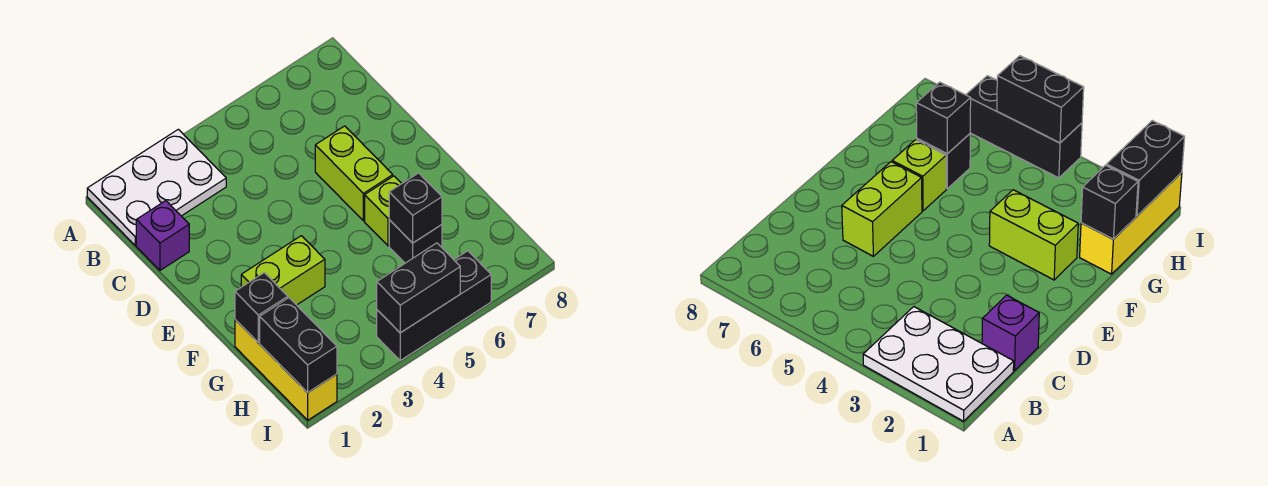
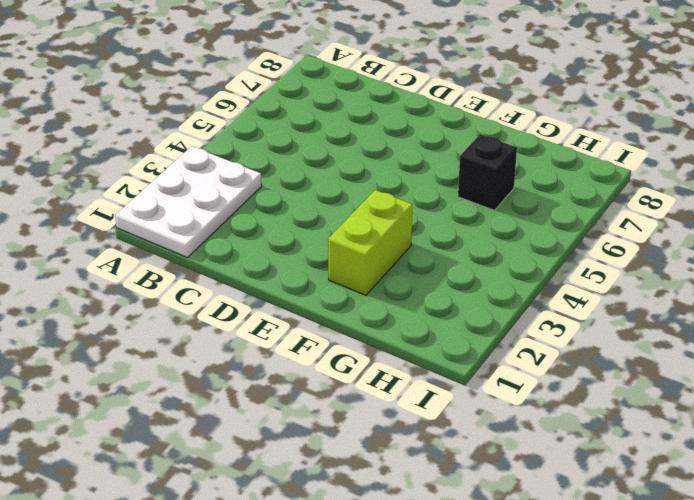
none -> purple 1x1 brick [136,201,189,270]
none -> lime 1x2 brick [315,126,393,221]
none -> lime 1x1 brick [365,176,402,246]

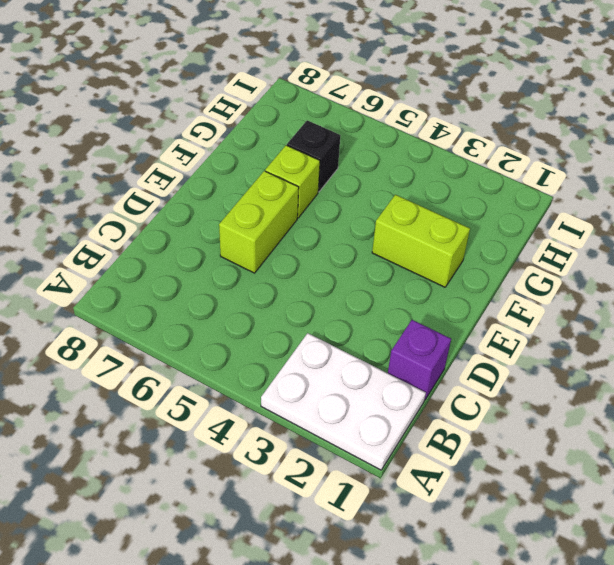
none -> yellow 1x3 brick [235,320,337,420]
none -> black 1x3 brick [377,251,491,360]
none -> black 1x1 brick [235,273,288,343]

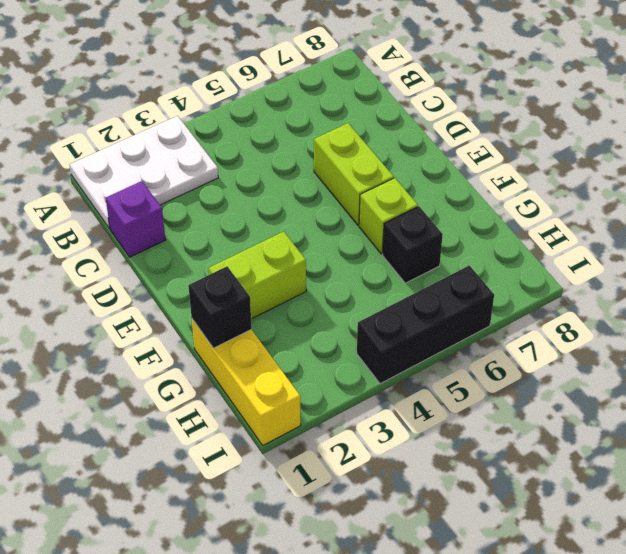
none -> black 1x1 brick [389,173,442,243]
none -> black 1x2 brick [260,298,337,393]
none -> black 1x2 brick [377,243,460,333]

